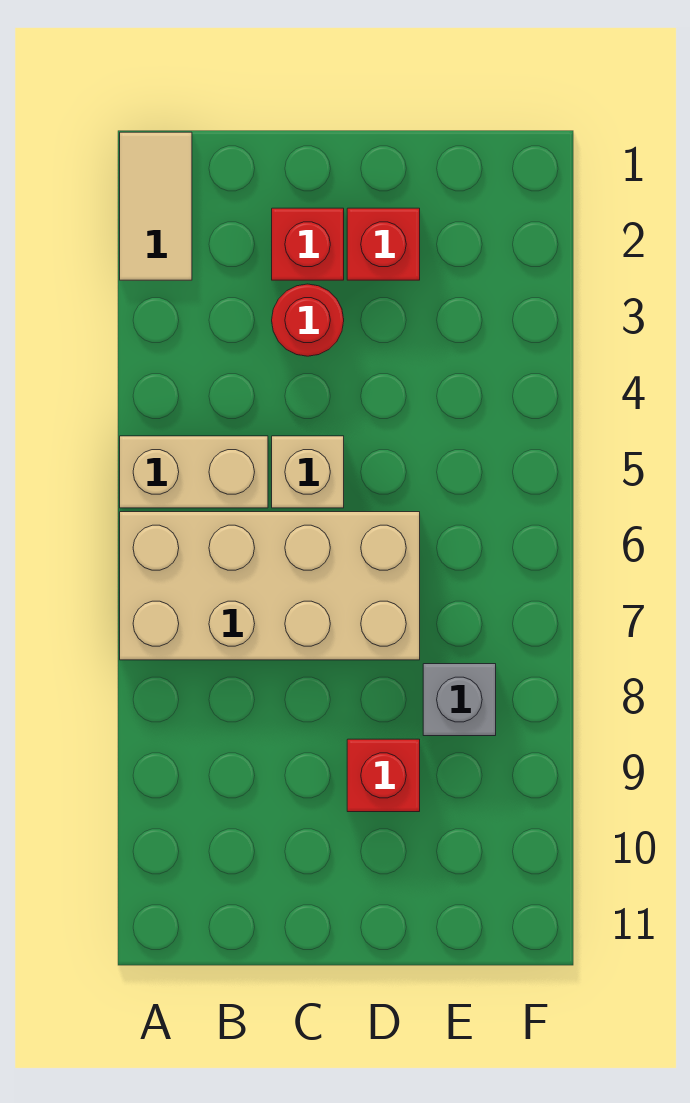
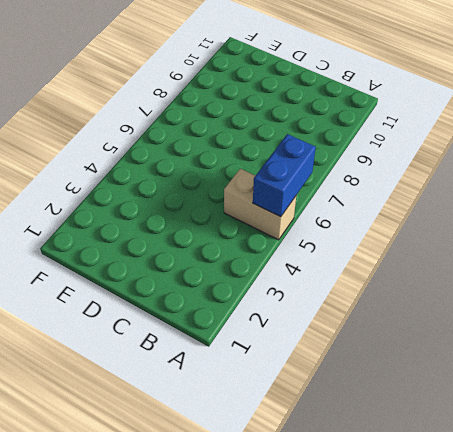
blue 1x2 brick [253,134,316,217] -> none
none -> tan 1x2 tile [120,132,192,280]
none -> tan 2x4 brick [120,512,420,660]

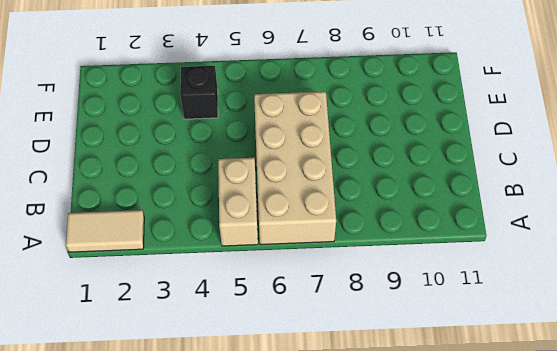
black 1x1 brick [180,66,218,119] -> none
none -> red 1x1 brick [272,208,344,280]
none -> red 1x1 round brick [272,284,344,356]

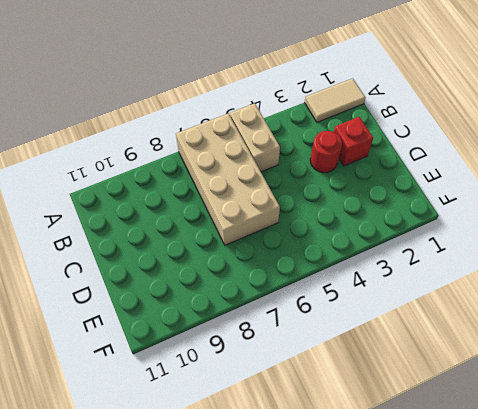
none -> tan 1x1 brick [272,436,344,508]
none -> red 1x1 brick [347,208,420,280]

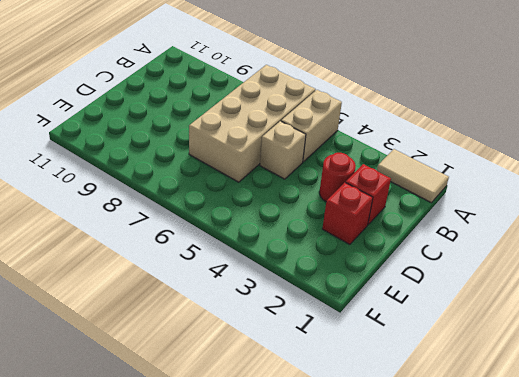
none -> red 1x1 brick [347,739,420,812]
none -> grey 1x1 brick [423,664,496,736]

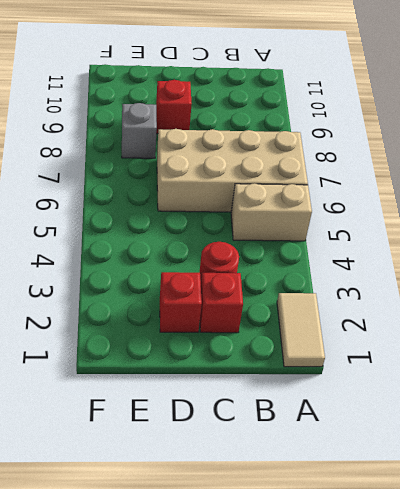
none -> tan 1x1 brick [272,436,344,508]

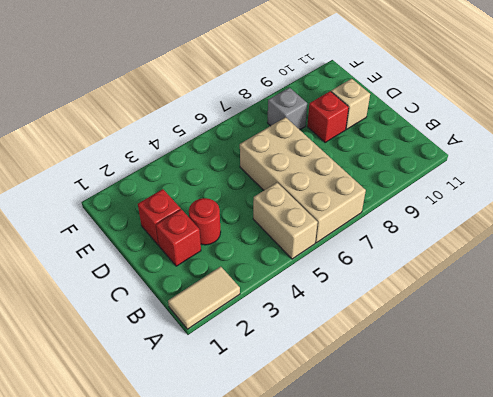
tan 1x1 brick [331,79,370,129] -> tan 1x1 brick moved to [272,436,344,508]

